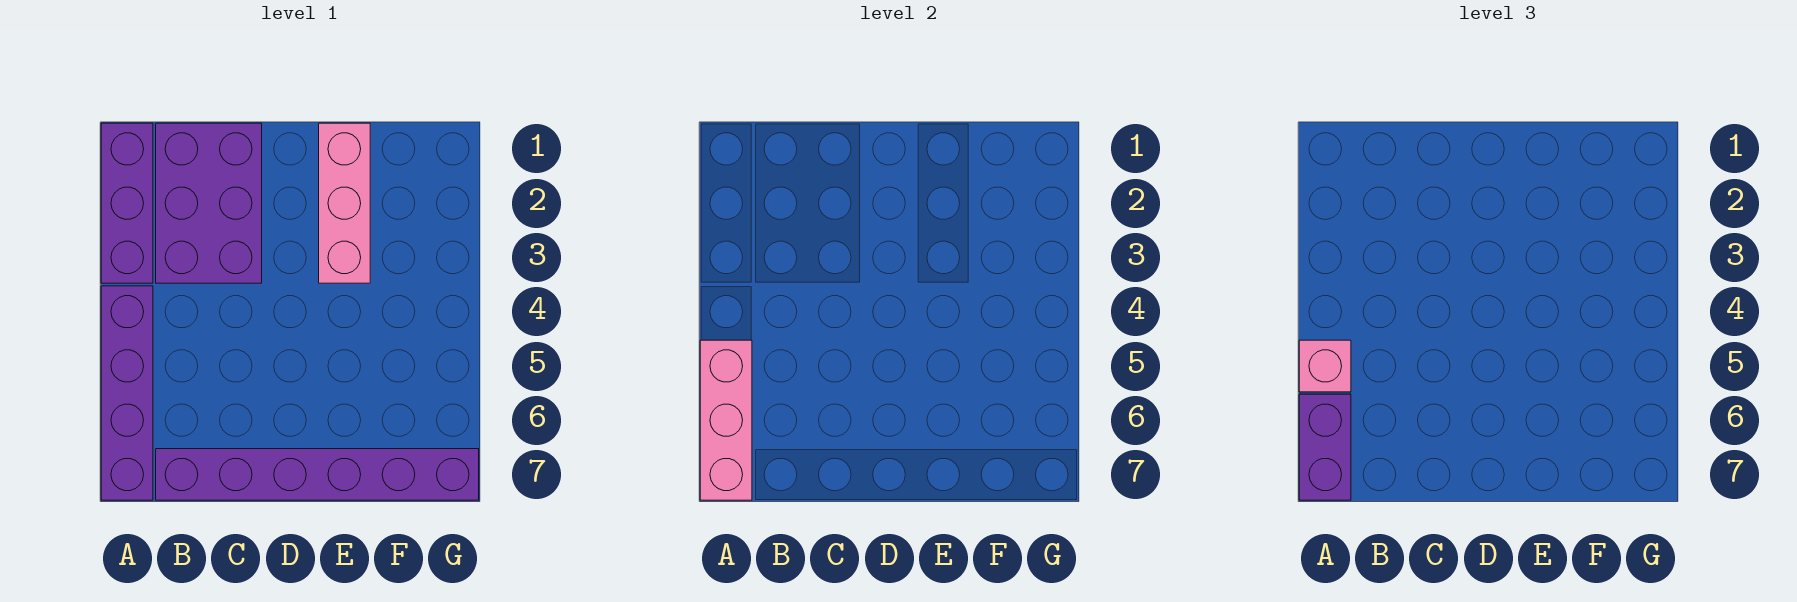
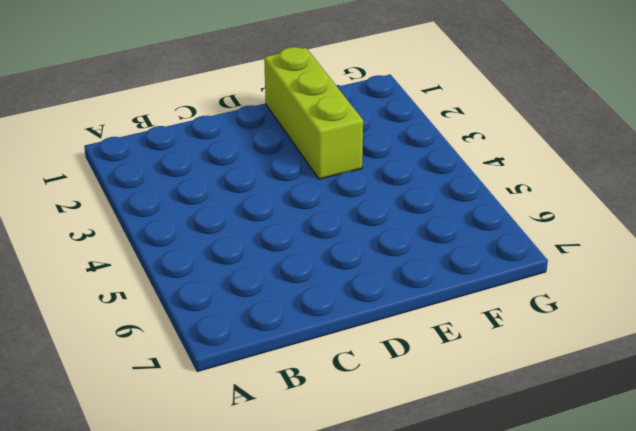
lime 1x3 brick [264,47,363,179] -> pink 1x3 brick [319,123,370,283]
none -> purple 1x3 brick [101,123,153,283]
none -> purple 1x4 brick [101,286,153,500]

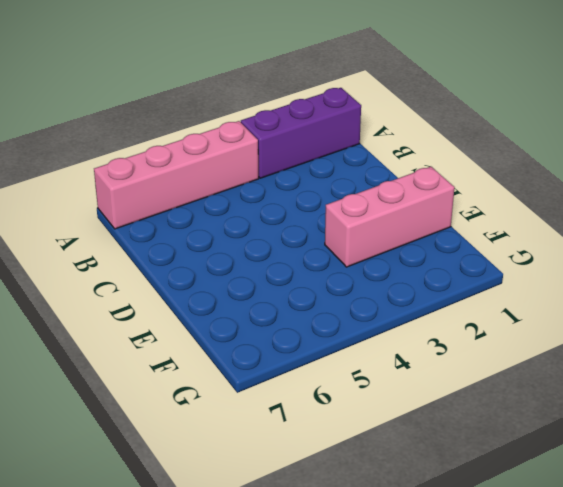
pink 1x4 brick [94,121,259,229] -> purple 1x4 brick [101,286,153,500]
none -> purple 2x3 brick [156,123,262,283]
none -> purple 1x6 brick [156,449,479,500]

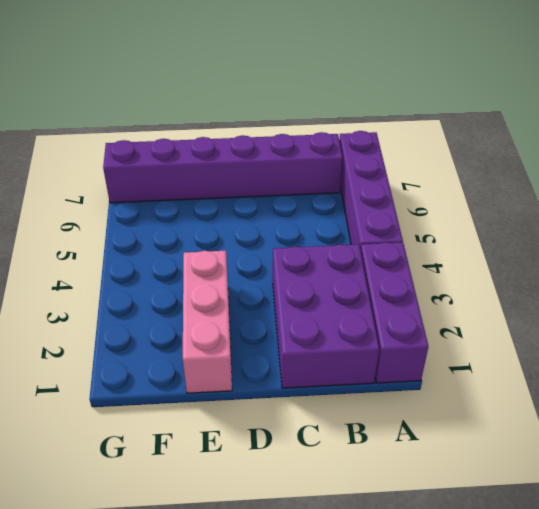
none -> pink 1x3 brick [700,340,752,500]
none -> pink 1x1 brick [1299,340,1351,392]

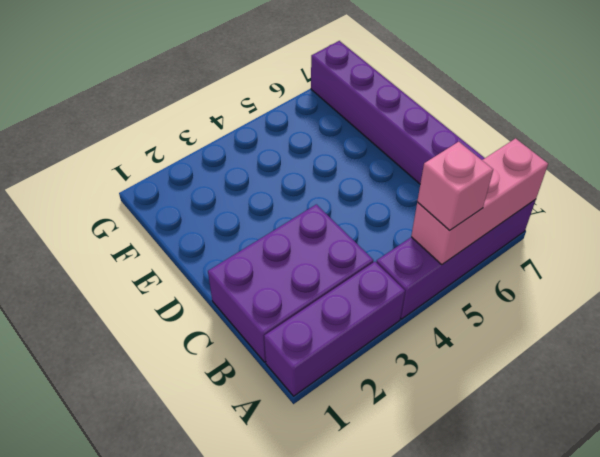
none -> pink 1x3 brick [319,123,370,283]
none -> purple 1x2 brick [1299,394,1351,500]

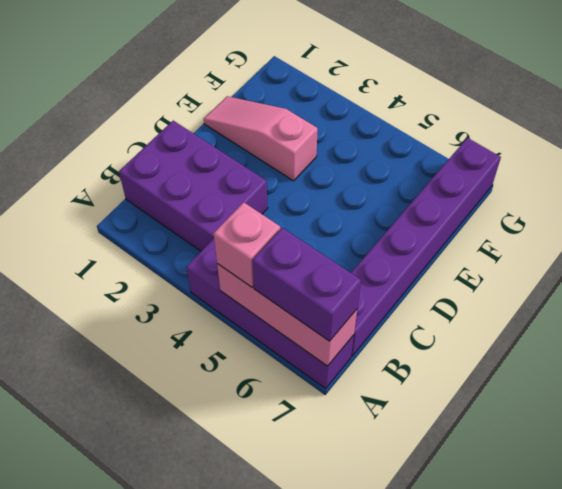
pink 1x3 slope [204,96,318,181] -> pink 1x3 brick [319,123,370,283]
none -> purple 1x3 brick [101,123,153,283]

